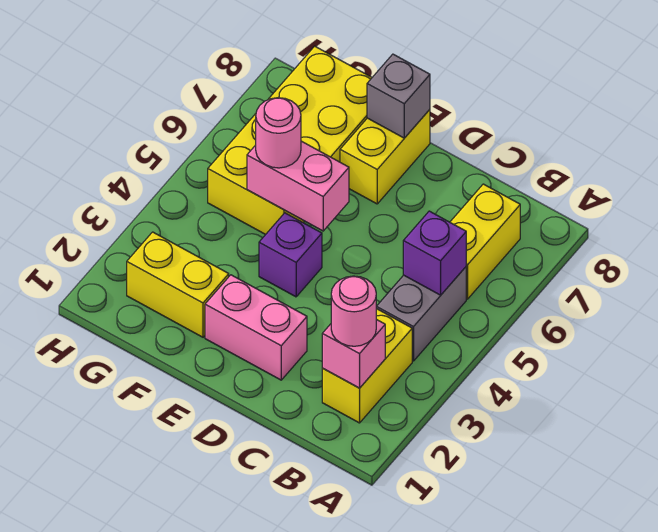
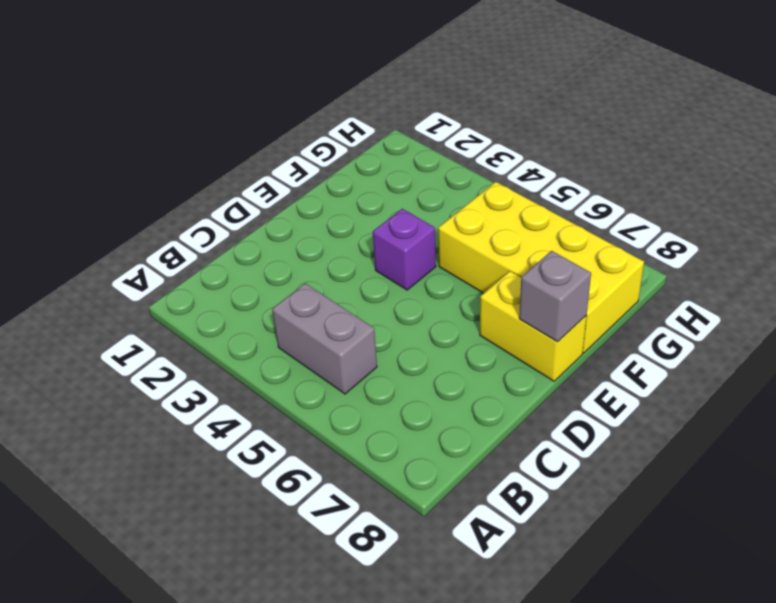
none -> yellow 1x2 brick [322,309,412,423]
none -> yellow 1x2 brick [450,184,520,299]
none -> pink 1x2 brick [205,275,307,380]

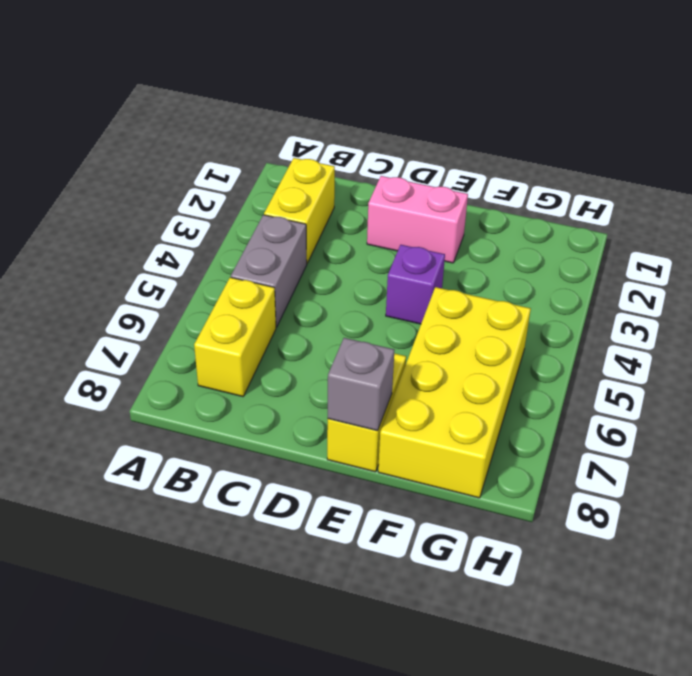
none -> yellow 1x2 brick [127,232,229,337]
none -> pink 1x1 brick [322,319,385,388]
none -> purple 1x1 brick [403,211,466,295]

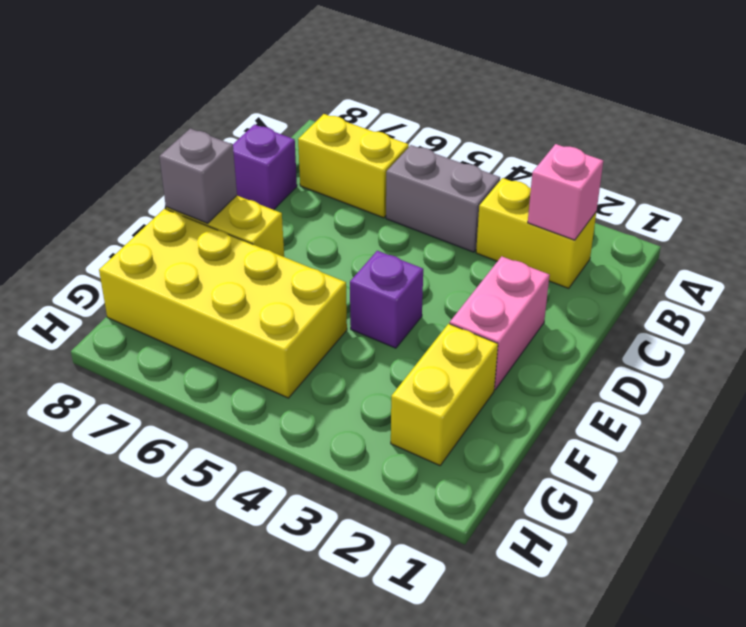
purple 1x1 brick [233,125,297,210] -> purple 1x1 brick moved to [403,211,466,295]
none -> pink 1x2 brick [247,141,349,231]
none -> pink 1x1 round brick [331,276,376,346]
none -> pink 1x1 round brick [256,98,301,168]

